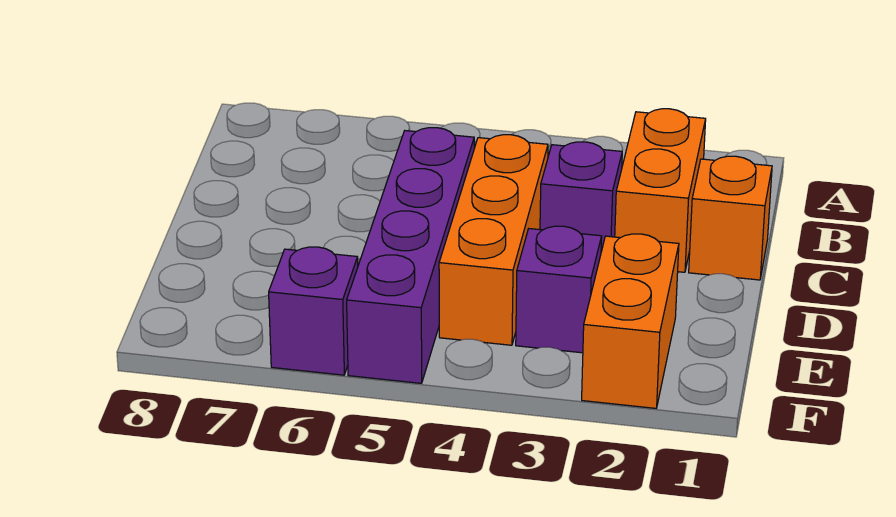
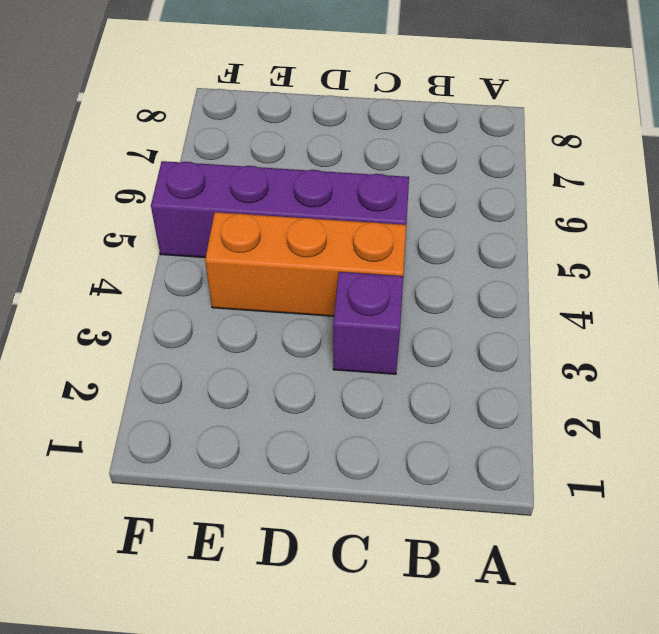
none -> orange 1x2 brick [615,109,706,272]
none -> orange 1x1 brick [689,156,772,280]

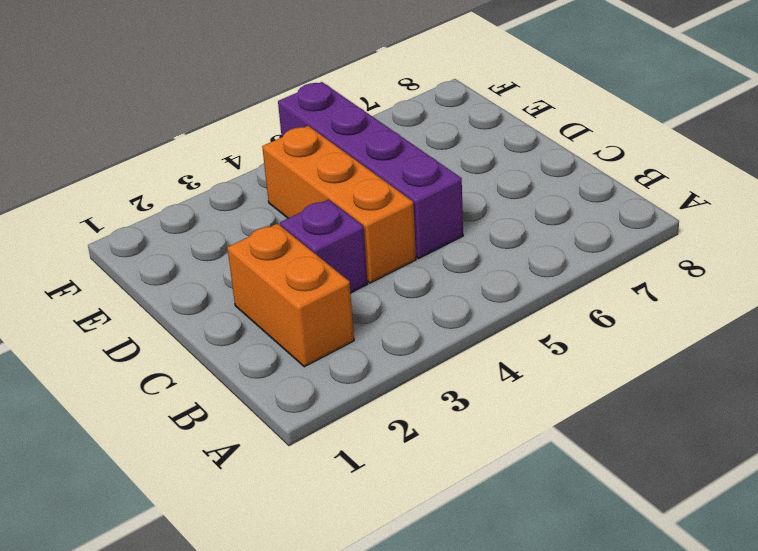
none -> orange 1x1 brick [689,156,772,280]
none -> orange 1x2 brick [582,234,679,408]

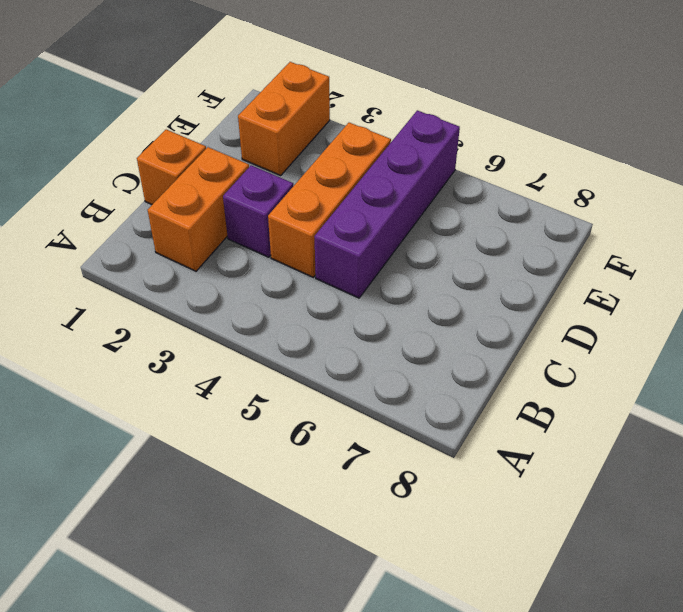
none -> purple 1x1 brick [516,226,602,353]
none -> purple 1x1 brick [269,247,358,375]

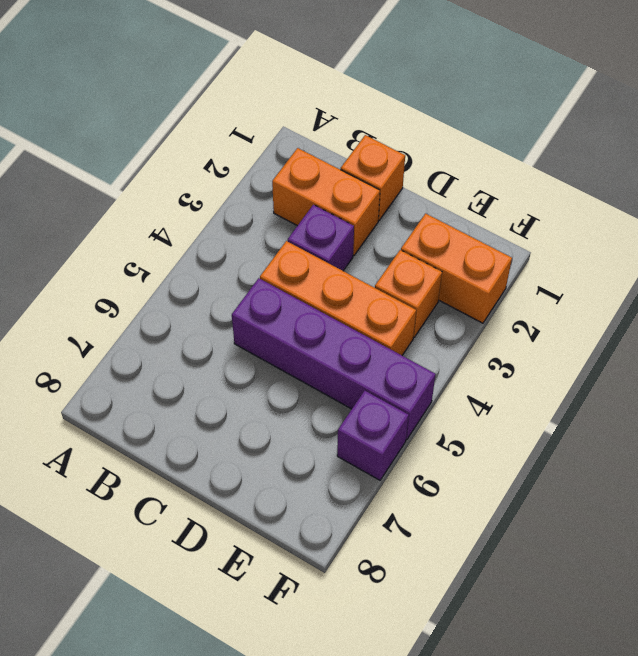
orange 1x1 brick [375,250,442,337] -> purple 1x1 brick [516,226,602,353]

